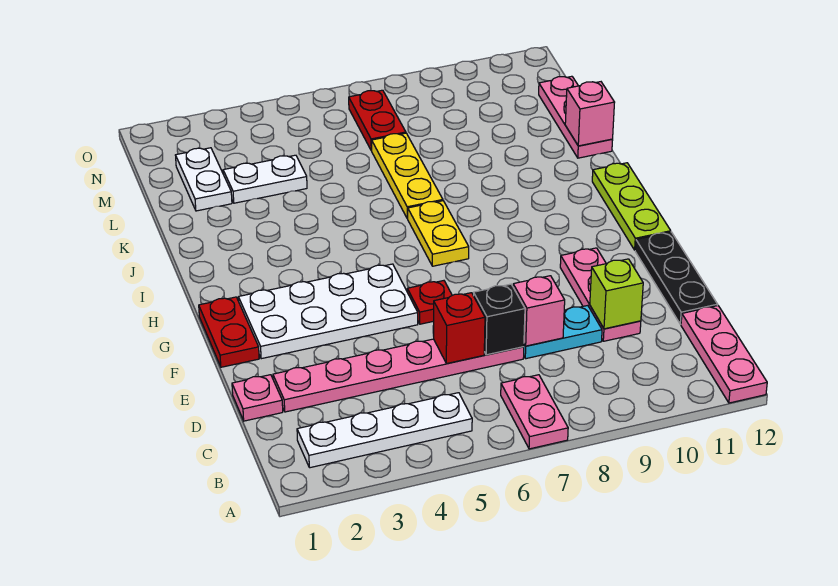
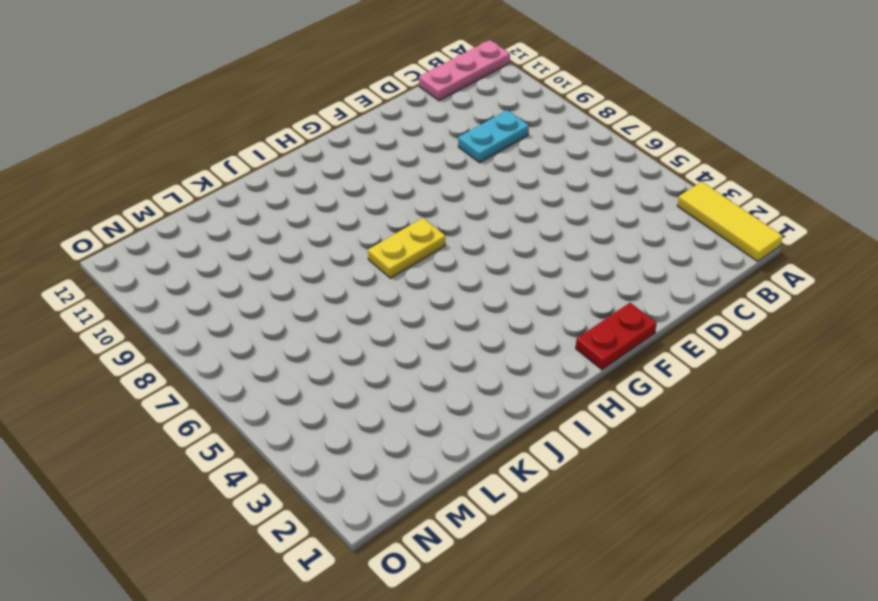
yellow 1x3 tile [677,182,783,261] -> none
cyan 1x2 plate [458,110,529,163] -> cyan 1x2 plate turned to [524,306,602,359]
none -> pink 1x2 plate [501,375,568,449]
none -> white 1x4 plate [297,393,472,468]
none -> pink 1x1 plate [232,375,283,421]

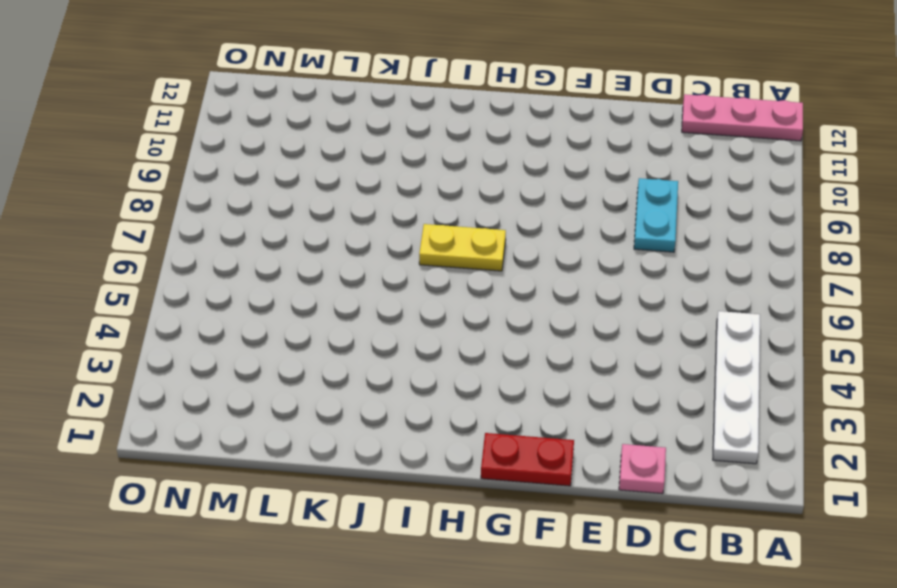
none -> pink 1x2 plate [501,375,568,449]
none -> pink 1x6 plate [273,339,524,412]
none -> pink 1x3 plate [560,248,641,341]

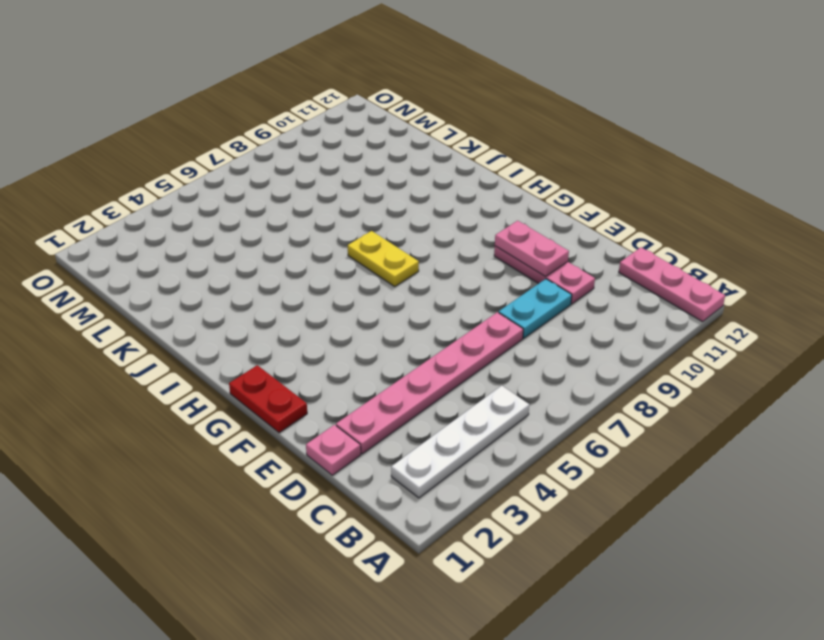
pink 1x2 plate [495,221,569,277] -> pink 1x2 plate moved to [501,375,568,449]
none -> black 1x3 plate [635,232,718,324]
none -> white 2x4 plate [238,264,418,359]
none -> red 1x1 plate [407,281,452,324]

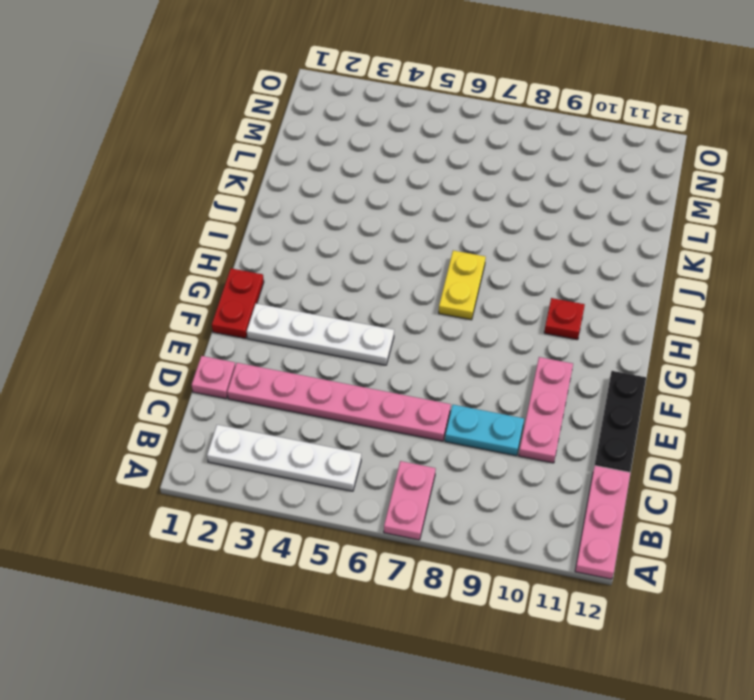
white 1x4 plate [247,304,394,365] -> white 2x4 plate [238,264,418,359]
red 1x1 plate [544,298,585,340] -> red 1x1 plate moved to [407,281,452,324]
none -> lime 1x3 plate [592,163,671,250]
none -> yellow 1x3 plate [372,133,443,218]
none -> pink 1x3 plate [539,76,613,158]

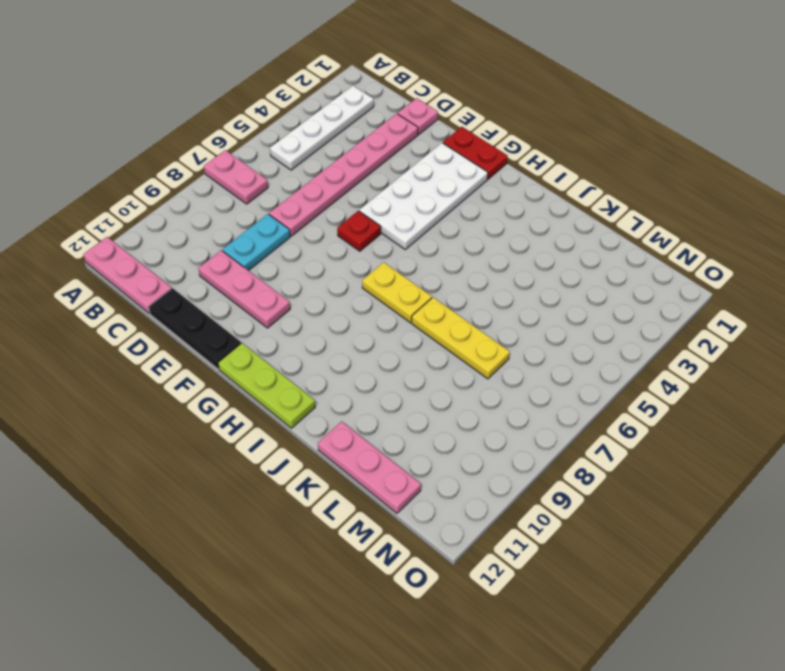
none -> white 1x2 plate [176,148,232,211]
none -> white 1x2 plate [223,155,307,203]
none -> red 1x2 plate [349,90,406,151]

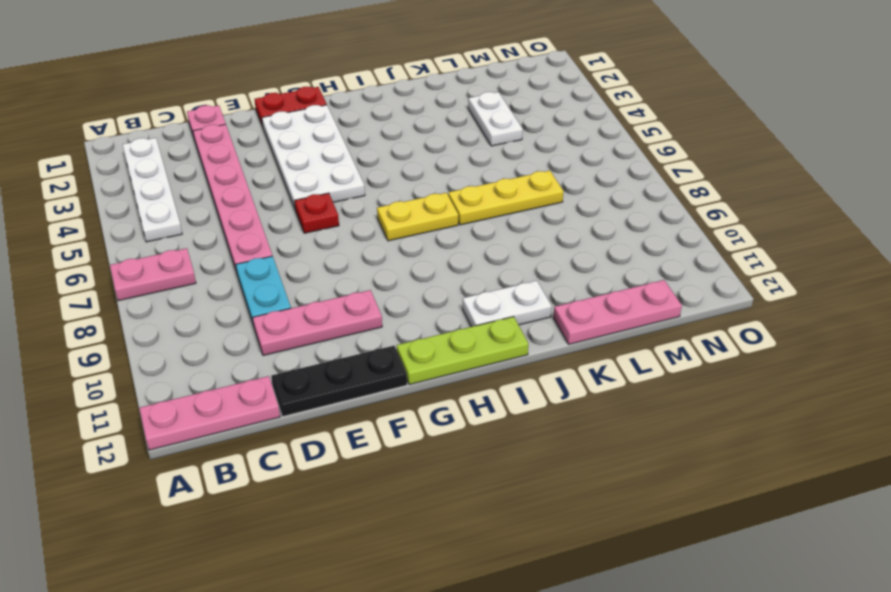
white 1x2 plate [463,281,552,327] -> white 1x2 plate moved to [176,148,232,211]
none -> red 1x2 plate [349,90,406,151]
none -> red 1x1 brick [434,293,485,364]
none -> black 1x1 brick [474,284,525,355]

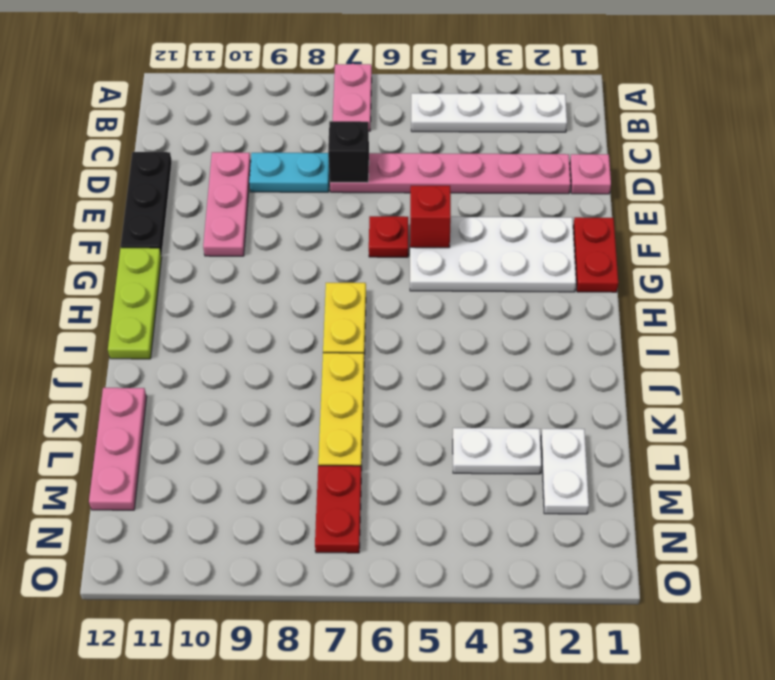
red 1x1 brick [410,186,451,248] -> red 1x1 brick moved to [434,293,485,364]
none -> pink 1x3 plate [681,306,767,403]
none -> pink 1x1 brick [513,276,565,346]
none -> lime 1x1 brick [590,259,643,329]

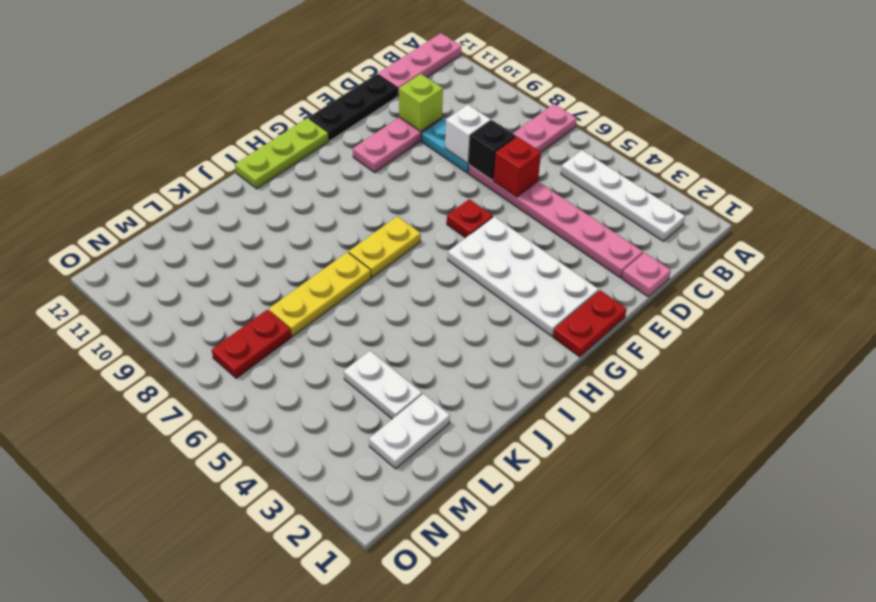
white 1x1 brick [445,105,491,164] -> pink 1x1 brick [513,276,565,346]
none -> pink 1x3 plate [539,76,613,158]
none -> pink 1x1 brick [565,82,615,146]

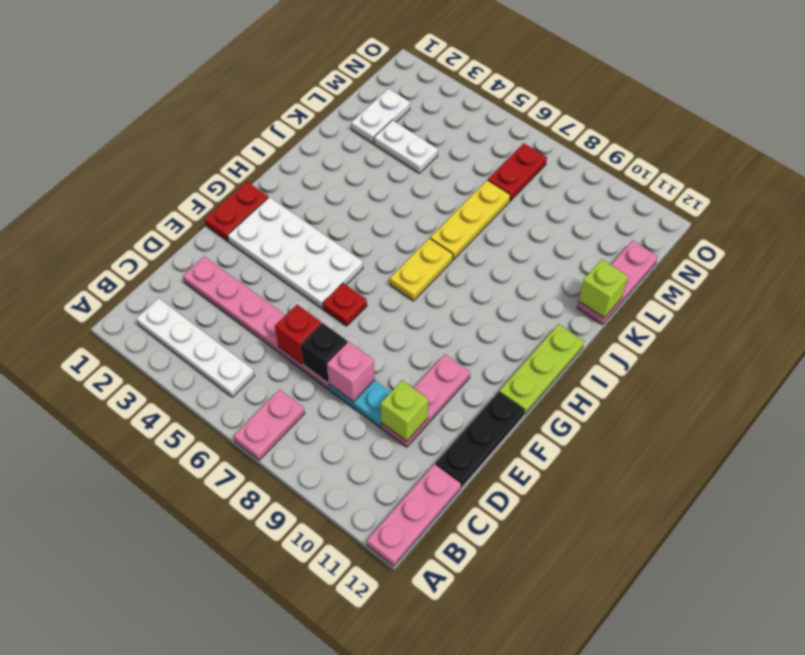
lime 1x1 brick [579,259,628,318] -> pink 1x1 brick [565,82,615,146]
none -> pink 1x1 plate [232,375,283,421]

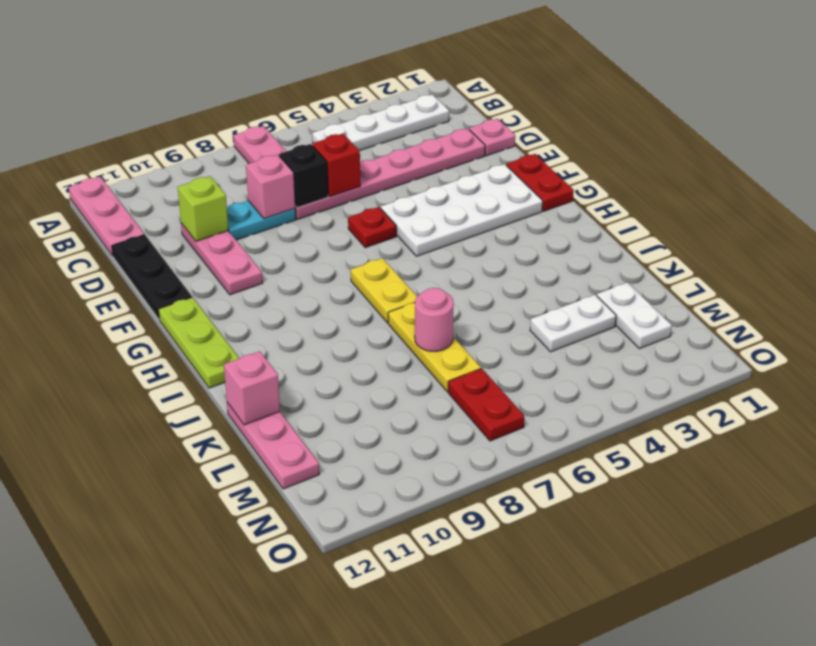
pink 1x1 round brick [415,288,454,351] -> none

